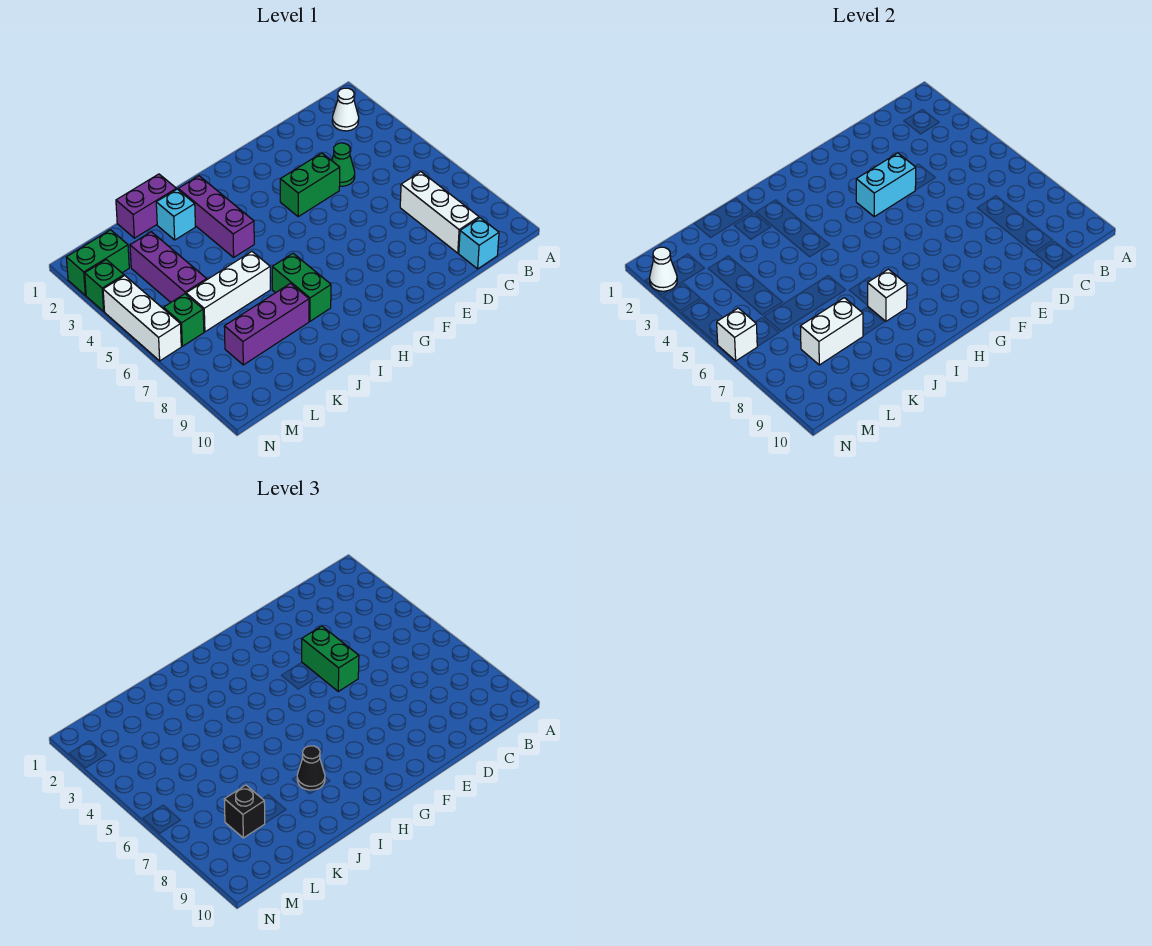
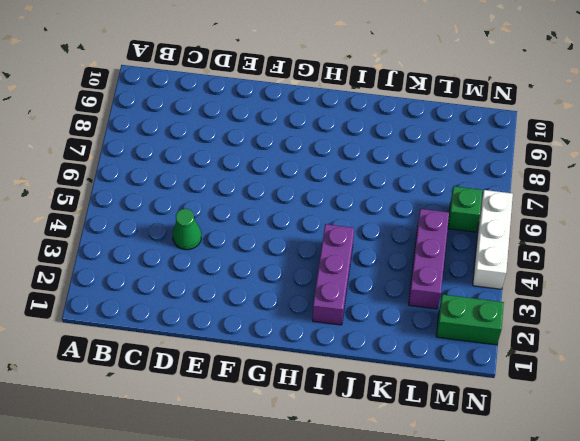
none -> white 1x1 cone [332,88,359,131]
none -> white 1x3 brick [400,172,479,253]
none -> cyan 1x1 brick [459,218,499,269]

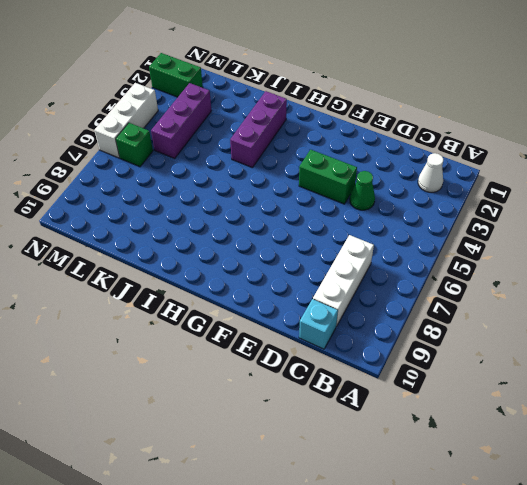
none -> green 1x2 brick [272,253,331,321]
none -> purple 1x2 brick [116,174,176,238]
none -> cyan 1x1 brick [156,189,195,240]

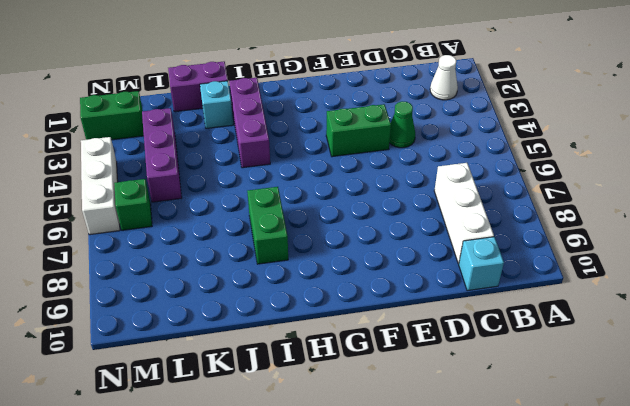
none -> white 1x3 brick [186,252,270,332]
none -> purple 1x3 brick [224,283,309,365]
none -> green 1x1 brick [85,260,124,311]

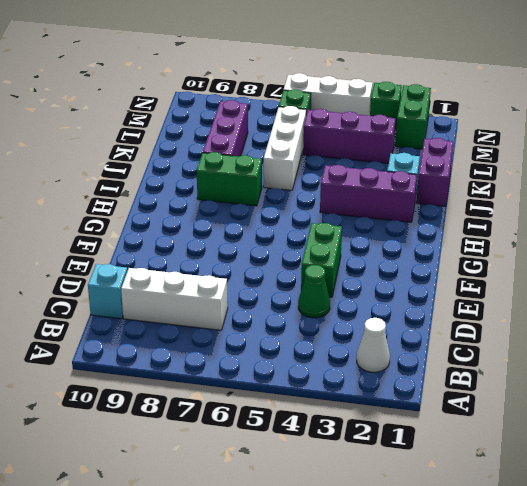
none -> cyan 1x2 brick [856,153,916,217]
none -> white 1x1 brick [867,269,907,321]
none -> white 1x2 brick [800,298,863,365]

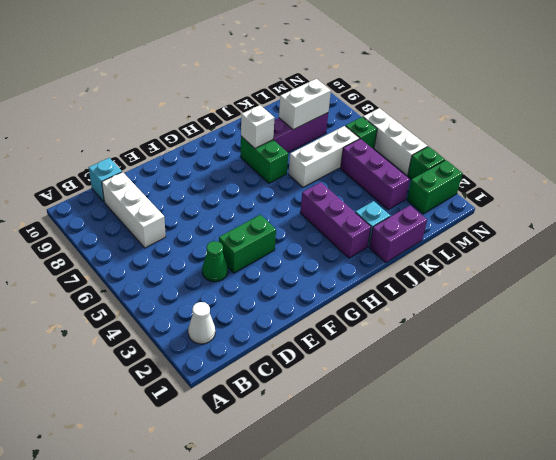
none -> cyan 1x2 brick [856,153,916,217]
none -> white 1x1 cone [649,247,677,291]
none -> white 1x1 brick [717,308,757,361]

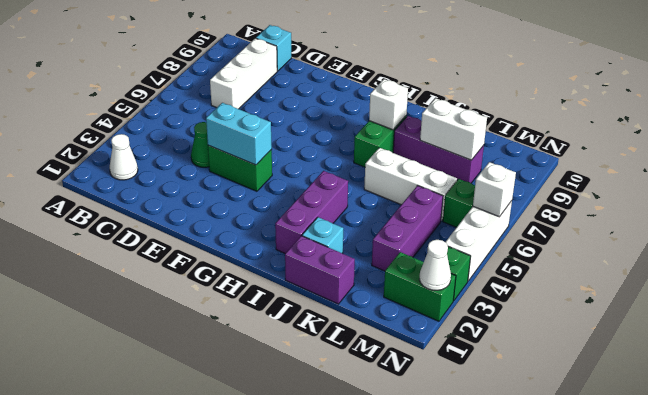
none -> green 1x2 brick [302,626,359,691]
none -> black 1x1 cone [297,746,325,790]
none -> black 1x1 brick [224,785,265,838]

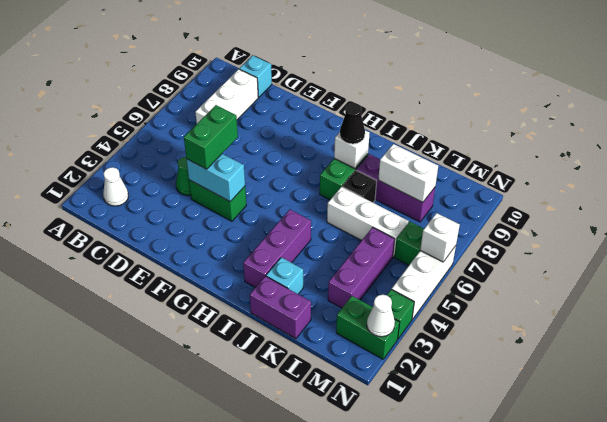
black 1x1 brick [342,170,377,202] -> black 1x1 brick moved to [224,785,265,838]

